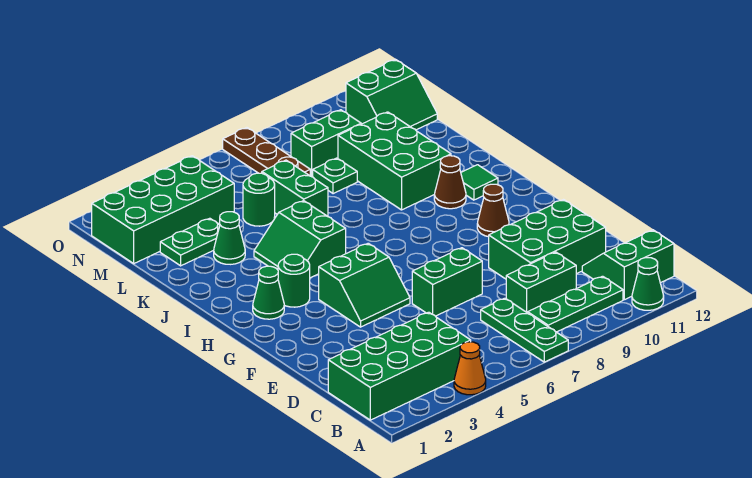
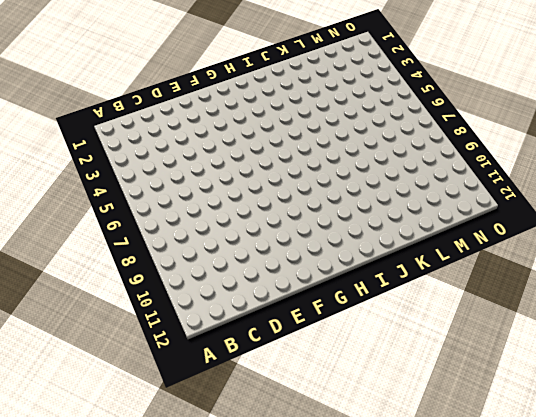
none -> orange 1x1 cone [454,342,486,395]
none -> green 1x3 plate [481,298,568,362]
none -> green 1x1 cone [632,258,664,310]

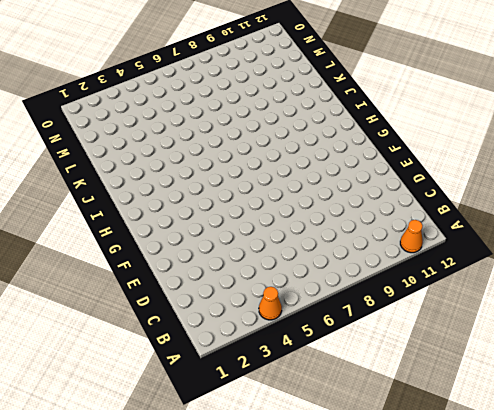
orange 1x1 cone [400,220,423,253] -> green 1x1 cone [632,258,664,310]
none -> green 1x3 plate [481,298,568,362]
none -> green 2x4 brick [328,312,471,420]
none -> green 1x3 plate [528,276,623,332]

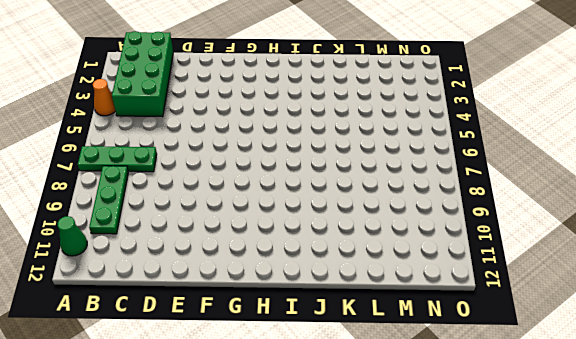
none -> green 2x2 slope [582,230,674,300]
none -> green 1x2 brick [506,252,576,313]
none -> green 2x3 brick [489,200,606,279]

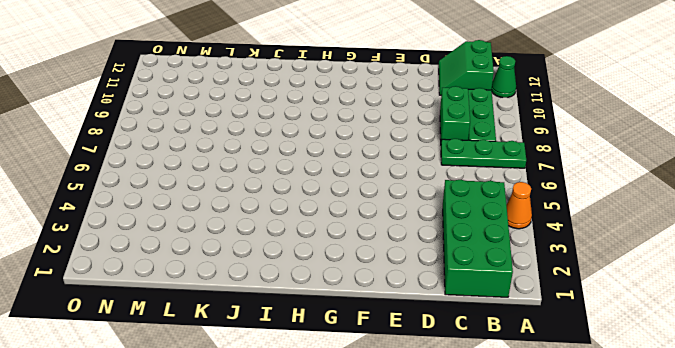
none -> green 2x3 brick [489,200,606,279]
none -> green 1x2 brick [412,248,482,316]
none -> green 2x2 slope [319,243,410,327]

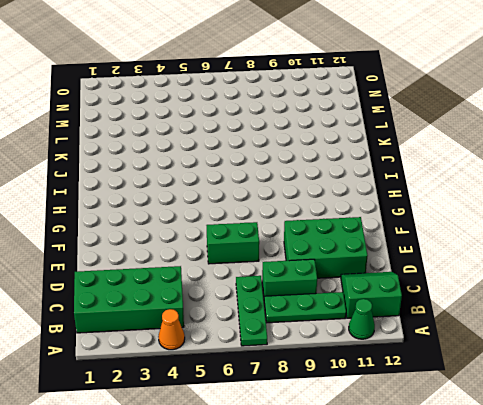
none -> green 2x2 slope [319,243,410,327]
none -> brown 1x1 cone [477,184,509,237]
none -> green 1x1 cone [253,266,284,319]

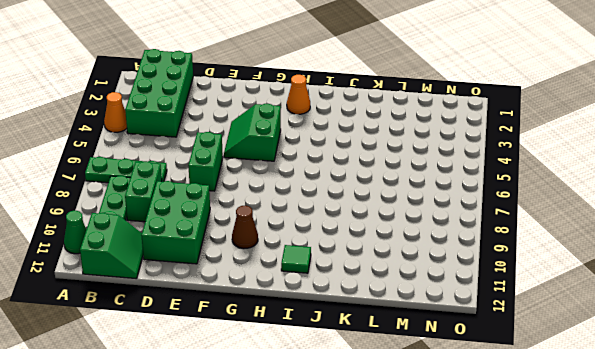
orange 1x1 cone [287,75,310,114] -> green 1x1 cone [253,266,284,319]
none -> green 1x1 round brick [278,254,310,307]
none -> green 2x2 slope [254,201,346,278]
none -> brown 1x1 cone [434,156,466,209]

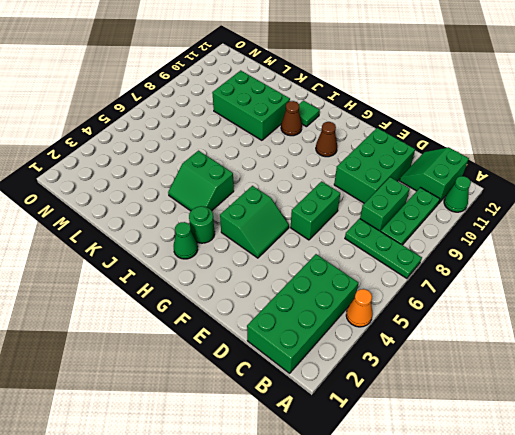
none -> green 1x1 cone [214,212,245,264]
none -> green 1x2 brick [262,160,328,216]
none -> green 1x2 plate [160,218,220,266]

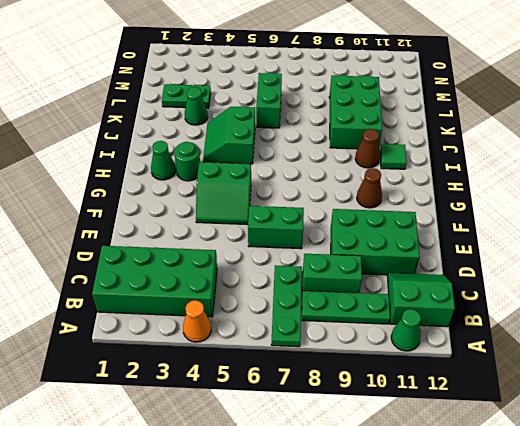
none -> green 1x1 round brick [243,173,275,226]
none -> green 1x1 plate [313,158,357,194]
none -> green 2x4 brick [92,156,234,263]

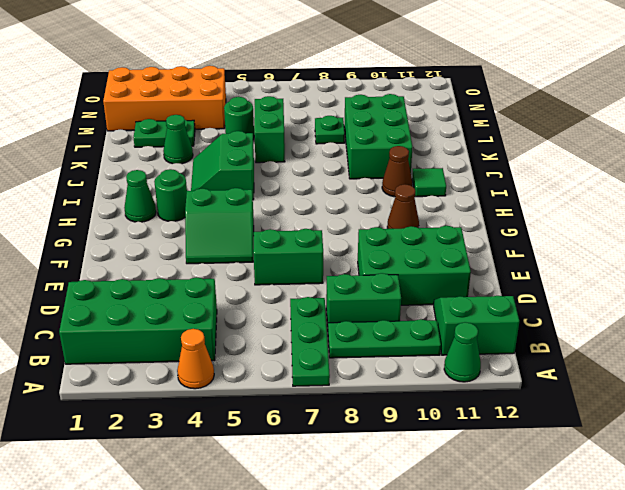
orange 2x4 brick [103,66,226,131] -> green 2x4 brick [92,156,234,263]
none -> brown 1x3 plate [223,128,310,176]
none -> green 1x2 brick [291,110,361,177]
none -> green 2x2 slope [346,59,437,130]

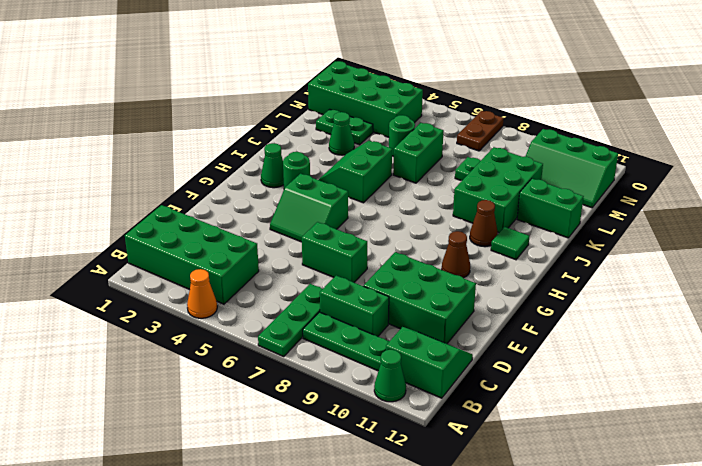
green 1x2 brick [517,179,584,238] -> green 1x2 brick moved to [291,110,361,177]
green 2x3 slope [526,129,618,208] -> green 2x2 slope [346,59,437,130]
brown 1x2 plate [457,111,504,151] -> brown 1x3 plate [223,128,310,176]

